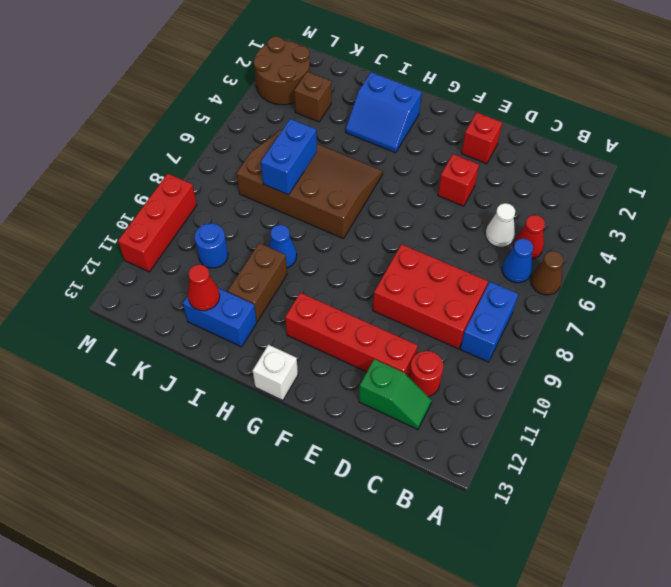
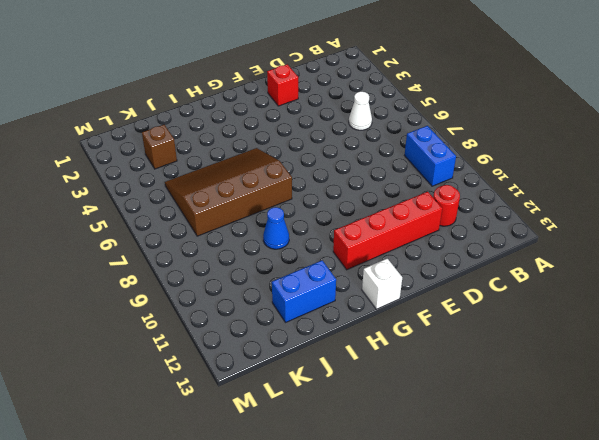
none -> brown 1x1 cone [531,251,563,295]
none -> red 1x1 cone [514,215,545,259]
none -> blue 1x1 cone [502,239,533,283]

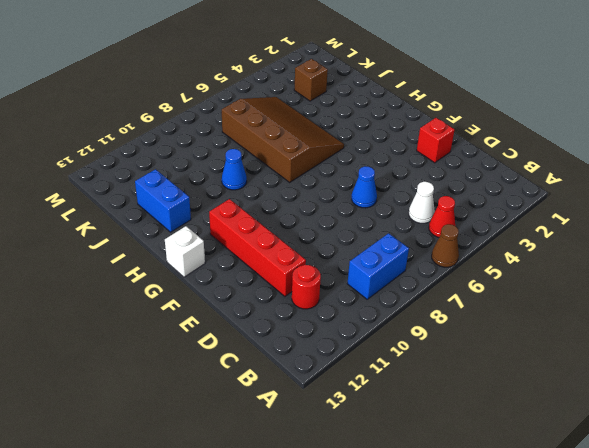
blue 1x1 cone [352,166,377,208] -> blue 1x1 cone moved to [502,239,533,283]
none -> red 2x3 brick [373,244,488,349]
none -> green 1x2 slope [359,359,432,429]
none -> red 1x1 brick [438,154,479,206]

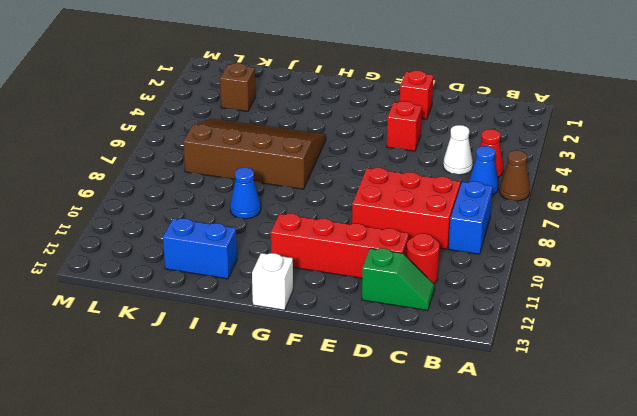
none -> blue 2x2 slope [346,72,422,153]
none -> brown 1x2 brick [228,243,287,321]
none -> blue 1x1 round brick [194,223,228,268]

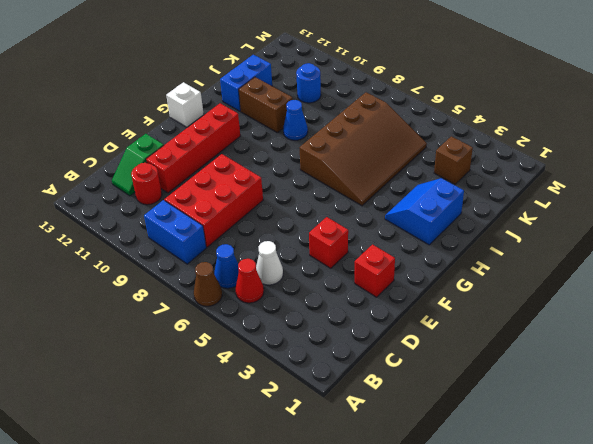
none -> brown 2x2 round brick [254,36,310,105]
none -> red 1x3 brick [118,174,197,272]
none -> blue 1x2 brick [261,119,317,195]

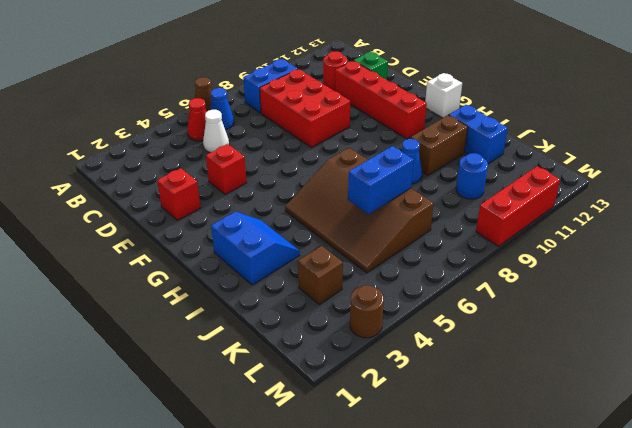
brown 1x1 round brick [350,285,384,338] -> brown 2x2 round brick [254,36,310,105]
none -> red 1x1 cone [188,265,220,311]

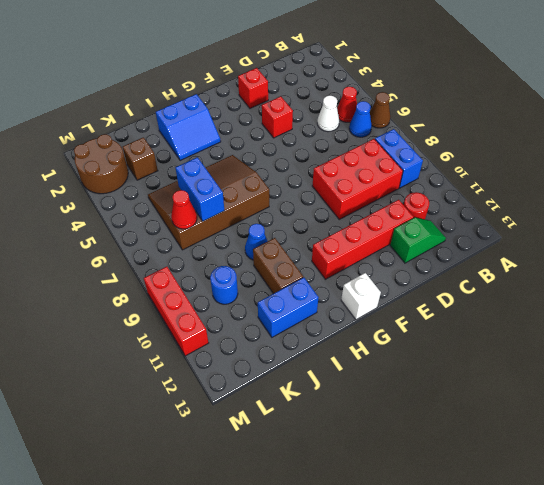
red 1x1 cone [171,190,197,229] -> red 1x1 cone moved to [188,265,220,311]

